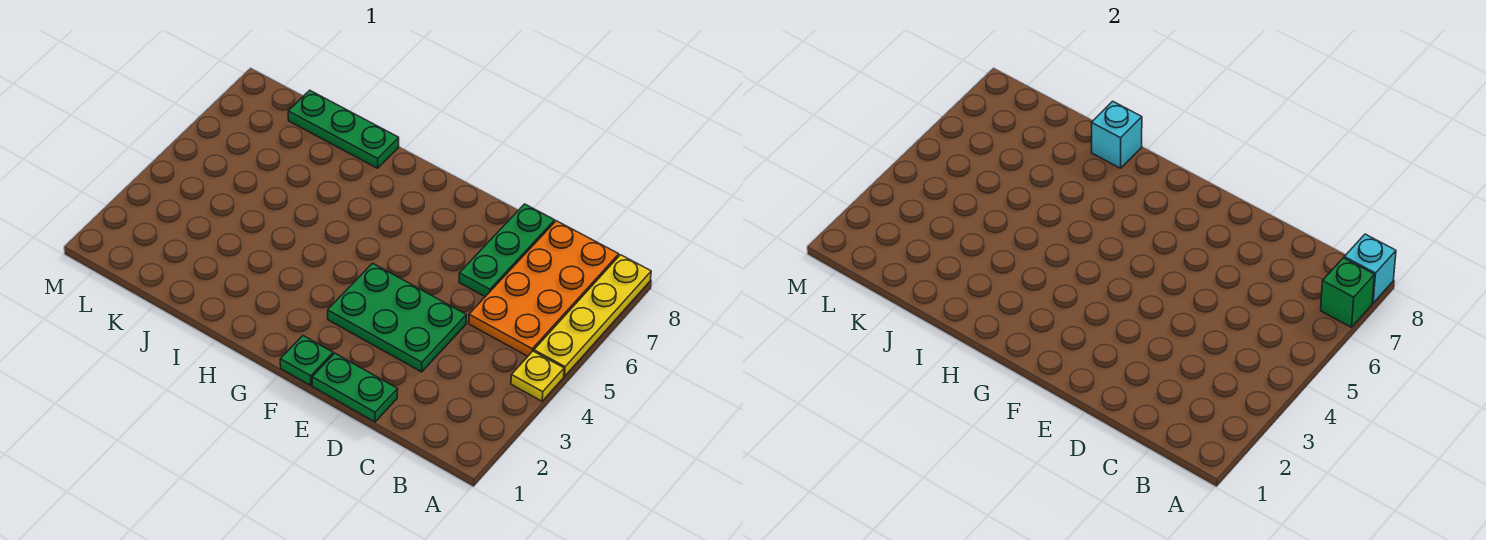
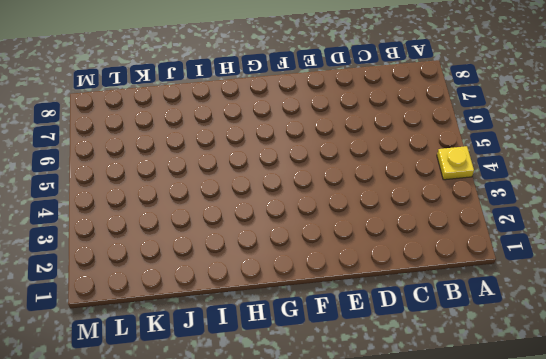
none -> yellow 1x4 plate [534,255,651,376]
none -> orange 2x4 plate [469,221,619,356]

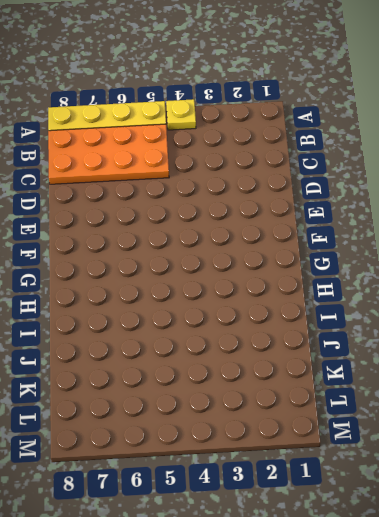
none -> green 1x2 plate [312,353,398,422]
none -> green 2x3 plate [328,263,466,372]

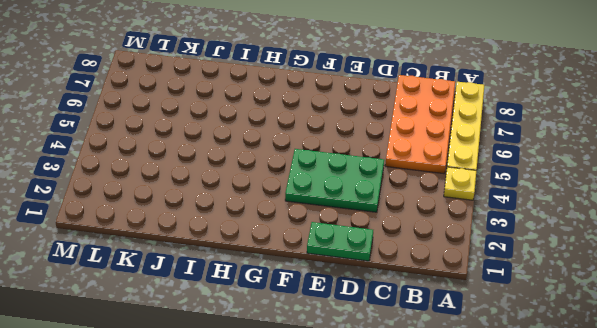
none -> green 1x3 plate [459,204,555,297]
none -> green 1x1 plate [280,336,333,385]

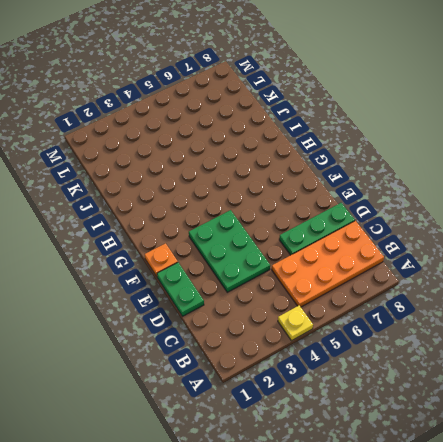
orange 1x1 plate [145,243,178,277] -> green 1x1 plate [280,336,333,385]
none -> yellow 1x4 plate [534,255,651,376]
none -> green 1x3 plate [288,90,399,168]

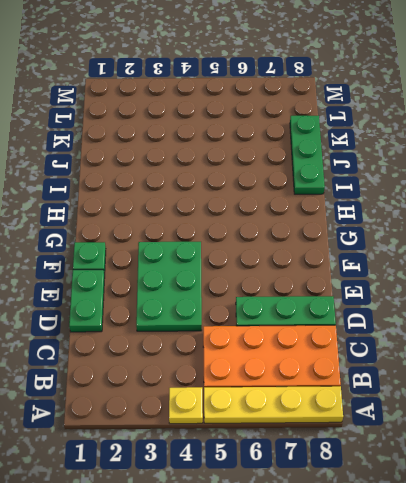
none -> green 1x1 brick [1321,258,1374,327]
none -> cyan 1x1 brick [1344,234,1396,303]

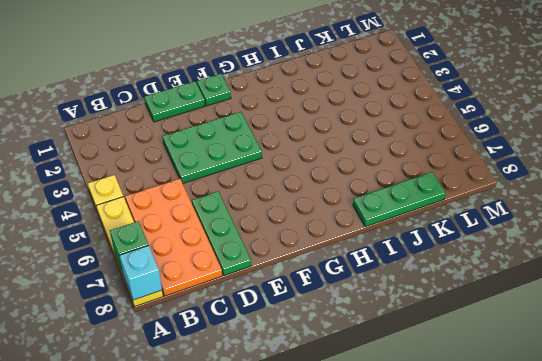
none -> cyan 1x1 brick [1092,101,1142,168]

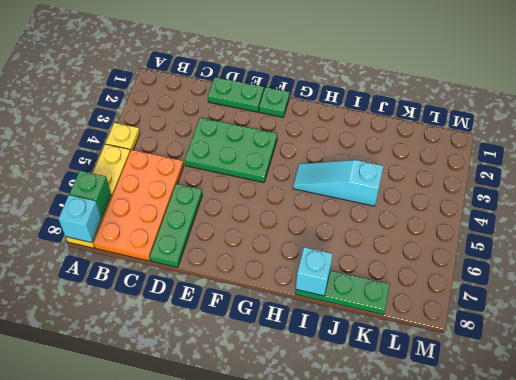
cyan 1x3 slope [293,160,384,206] -> none

